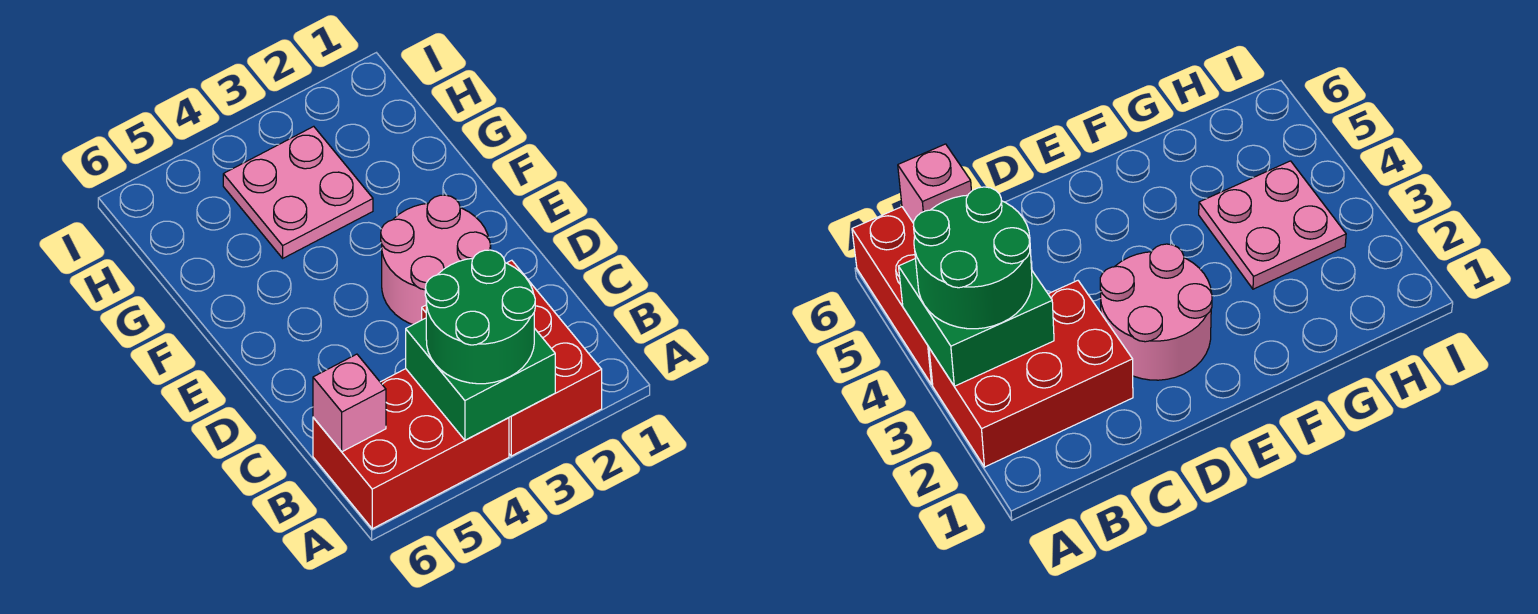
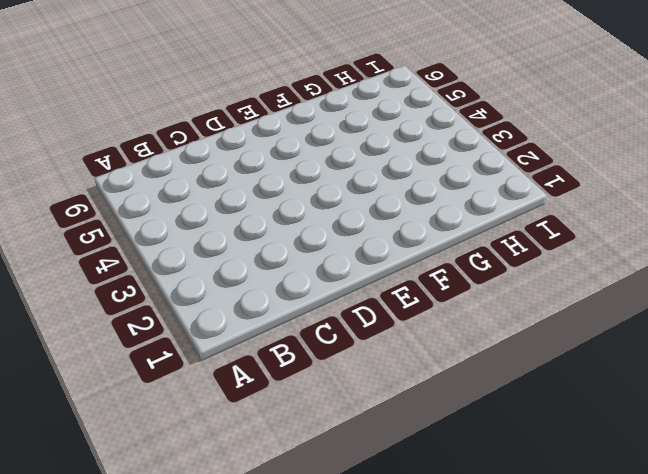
none -> red 2x3 brick [422,260,602,456]
none -> red 2x3 brick [313,369,509,529]

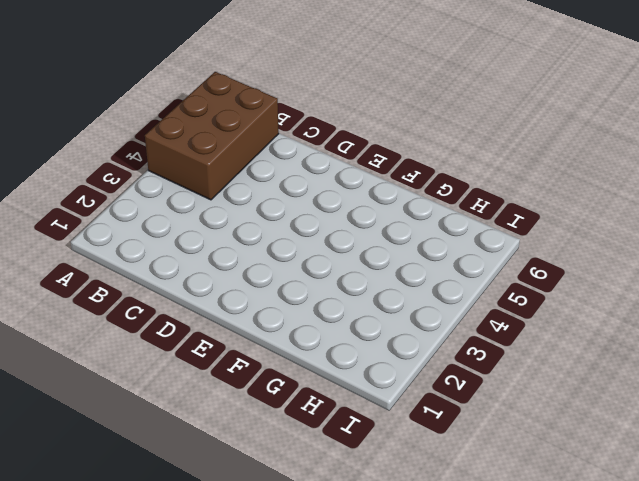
brown 2x3 brick [145,72,279,200] -> red 2x3 brick [313,369,509,529]
none -> red 2x3 brick [422,260,602,456]
none -> pink 2x2 round brick [381,195,491,324]

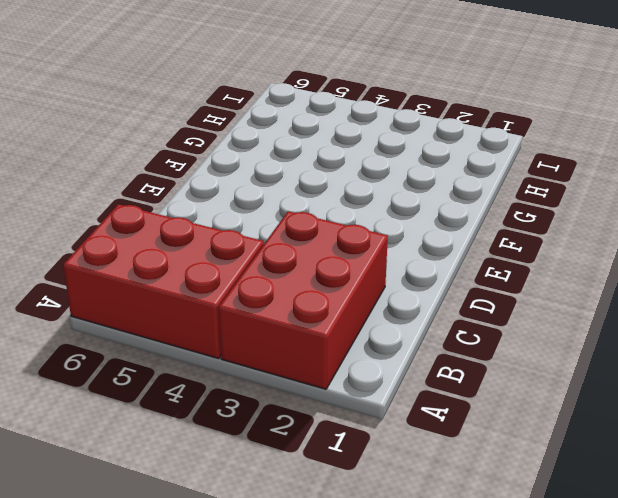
none -> pink 2x2 round brick [381,195,491,324]
none -> pink 2x2 plate [223,126,373,258]

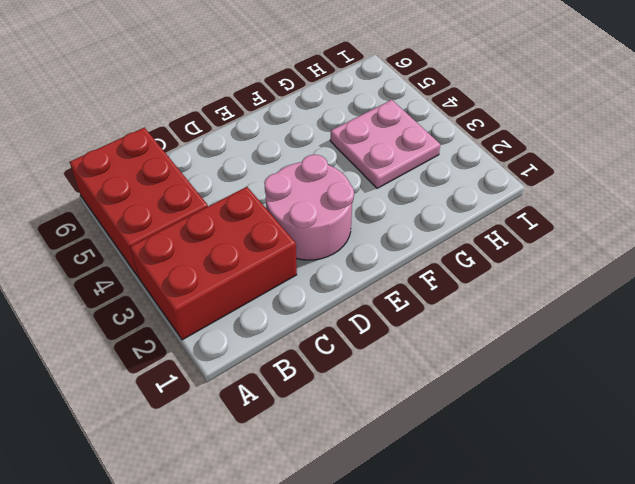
none -> green 2x2 brick [406,318,555,440]
none -> pink 1x1 brick [313,354,386,452]

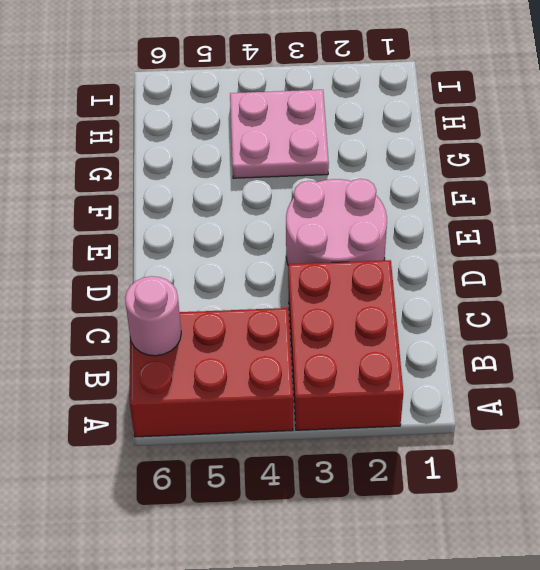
pink 1x1 round brick [125,276,181,356] -> pink 1x1 brick [313,354,386,452]
none -> green 2x2 brick [406,318,555,440]
none -> green 2x2 round brick [425,250,535,384]

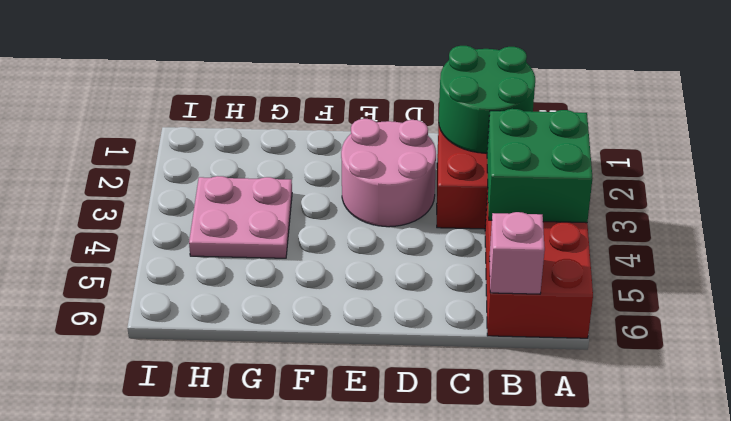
green 2x2 round brick [439,46,535,153] -> green 2x2 round brick moved to [425,250,535,384]

